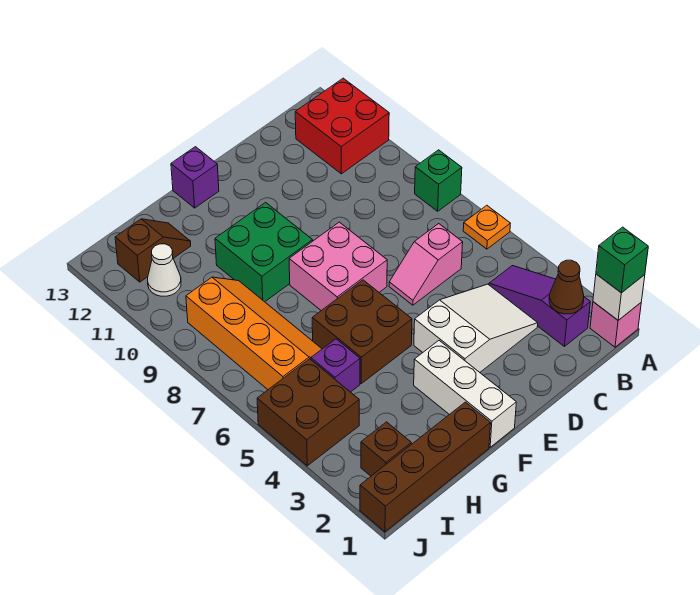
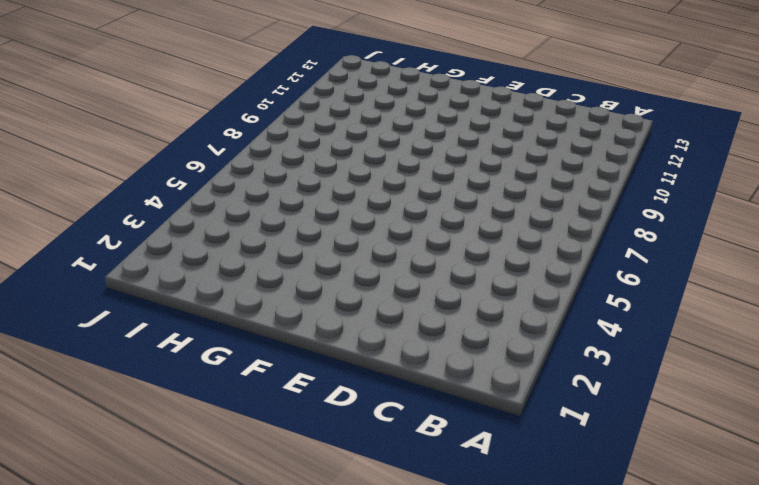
none -> pink 1x1 brick [590,302,641,347]
none -> orange 1x1 plate [463,205,511,249]
none -> green 1x1 brick [415,150,462,211]

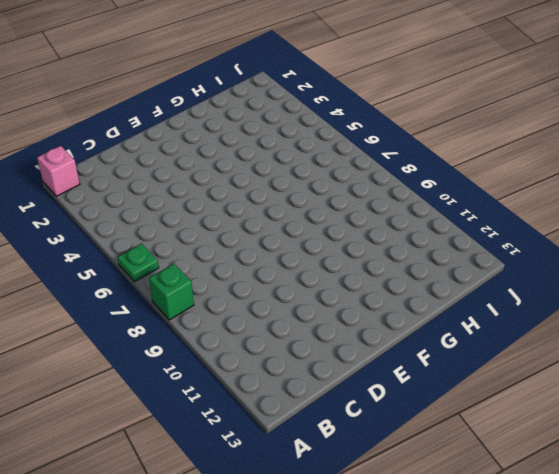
green 1x1 plate [117,244,159,282] -> orange 1x1 plate [463,205,511,249]
none -> red 2x2 brick [295,78,389,174]
none -> purple 1x3 slope [489,266,590,346]
none -> white 2x3 slope [414,284,538,372]

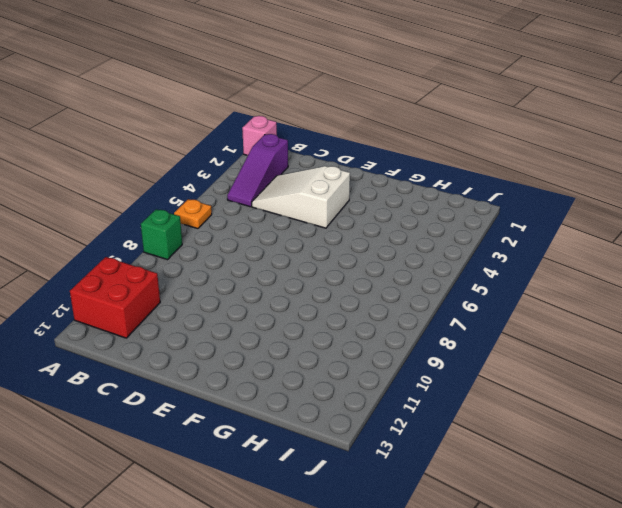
none -> pink 1x2 slope [389,224,463,305]
none -> pink 2x2 brick [289,222,387,311]
none -> white 1x3 brick [414,341,516,447]

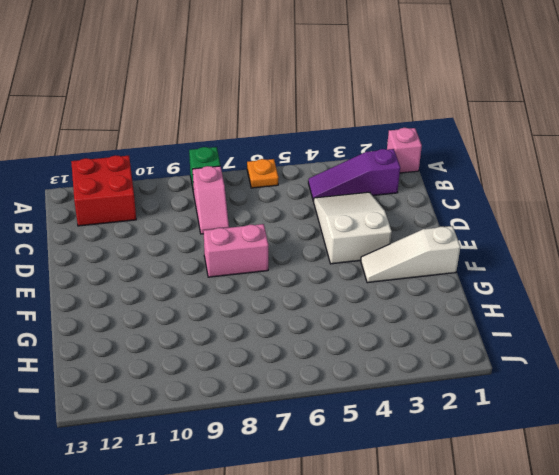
pink 1x2 slope [193,166,229,234] -> pink 1x2 slope moved to [389,224,463,305]
pink 1x2 brick [204,224,269,277] -> pink 2x2 brick [289,222,387,311]
white 1x3 slope [361,226,460,283] -> white 1x3 brick [414,341,516,447]
none -> brown 2x2 brick [312,280,412,383]
none -> green 2x2 brick [215,202,313,302]
none -> purple 1x1 brick [171,147,219,208]

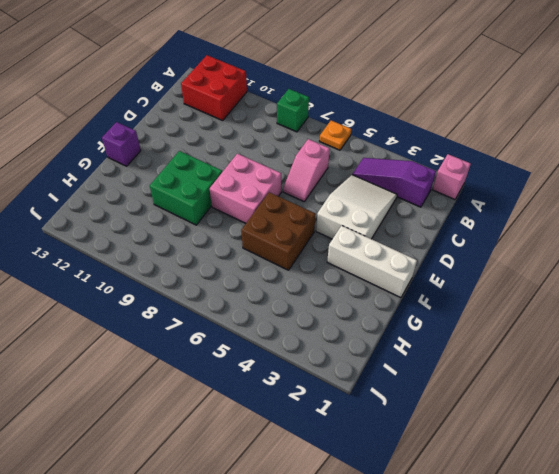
none -> brown 1x4 brick [360,402,491,532]
none -> purple 1x1 brick [311,339,360,392]
none -> orange 2x4 slope [186,277,322,390]

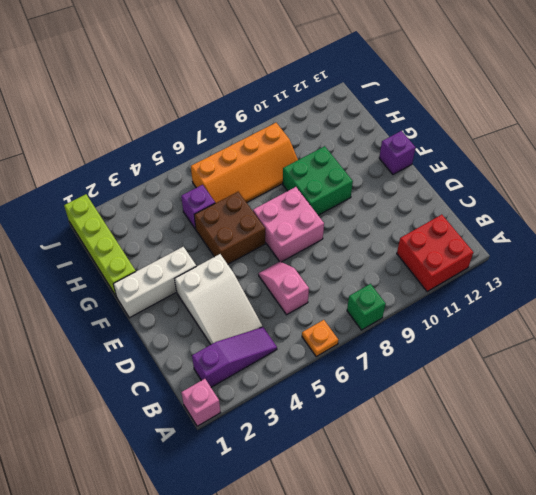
lime 1x4 brick [64,194,136,297] -> brown 1x4 brick [360,402,491,532]
none -> brown 1x2 slope [115,219,191,282]
none -> brown 1x1 brick [361,422,411,476]
none -> brown 2x2 brick [257,359,359,466]

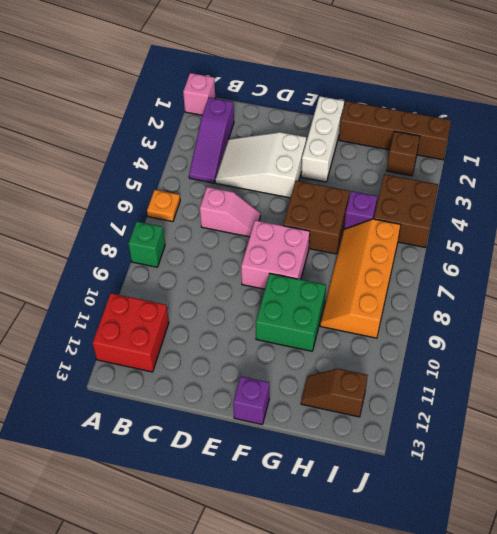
none -> white 1x1 cone [148,244,181,296]
none -> white 1x1 brick [593,274,645,320]
none -> brown 1x1 cone [549,260,584,314]

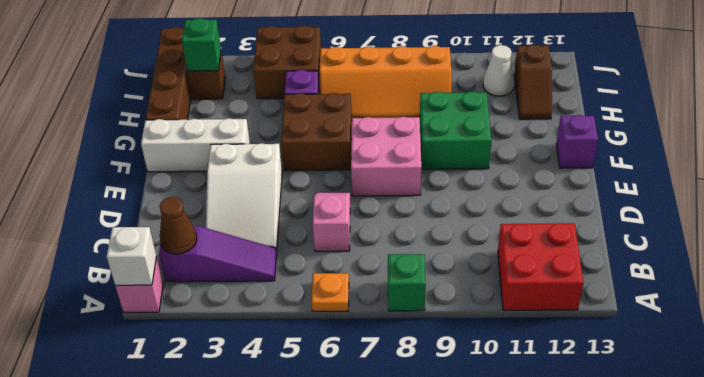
green 1x1 brick [182,18,221,71] -> green 1x1 brick moved to [596,227,648,293]

